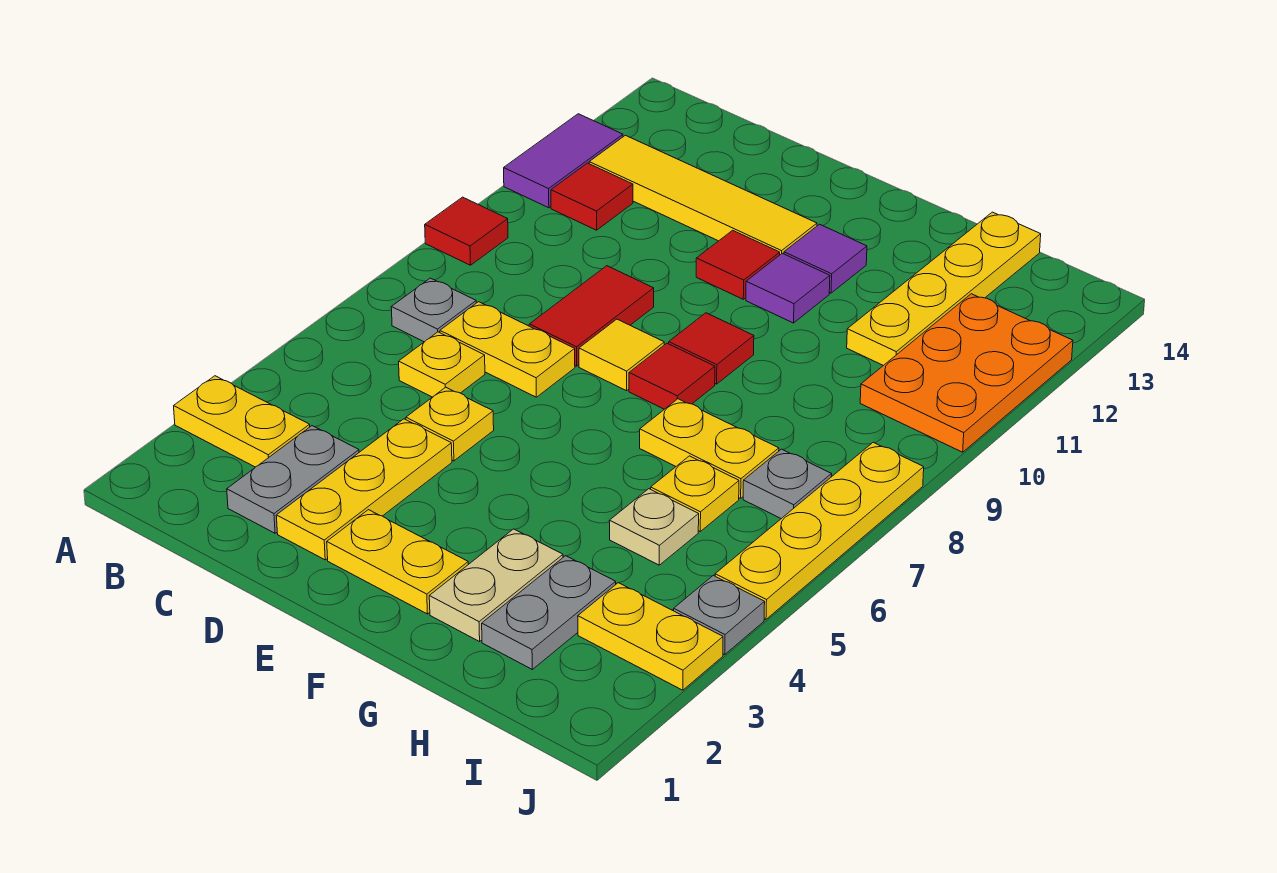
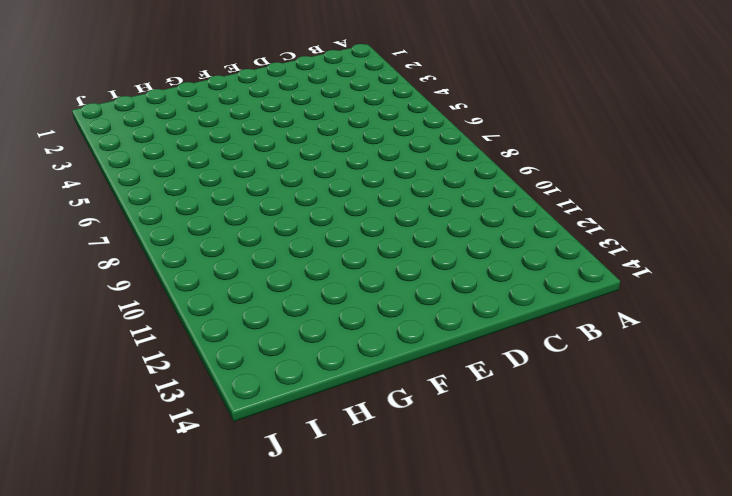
none -> yellow 1x2 plate [174,376,310,467]
none -> red 1x1 tile [425,197,508,265]
none -> purple 1x2 tile [504,114,623,208]
none -> grey 1x1 plate [391,278,476,342]

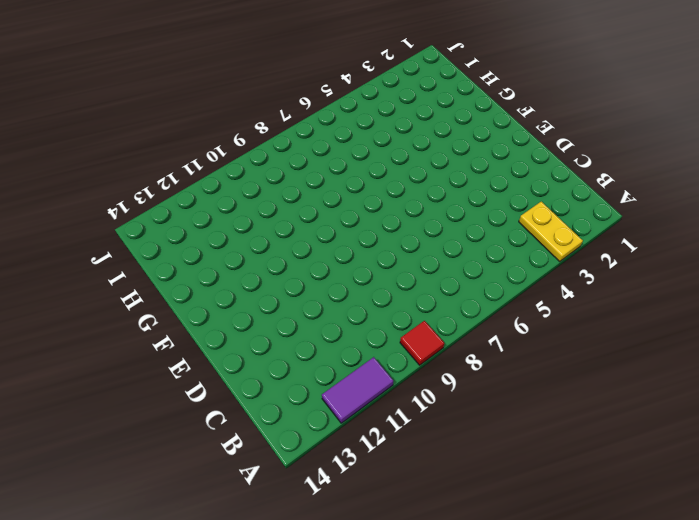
none -> grey 1x1 plate [391,278,476,342]
none -> red 1x1 tile [551,163,633,230]
none -> yellow 1x4 tile [589,135,817,255]
none -> grey 1x2 plate [227,426,359,533]

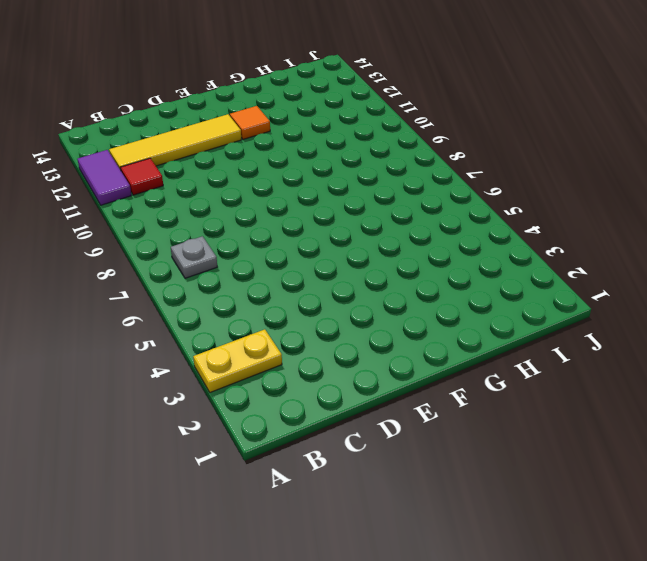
orange 1x1 tile [230,106,270,139] -> purple 1x1 tile [784,224,867,293]
none -> red 1x1 tile [425,197,508,265]
none -> grey 1x2 plate [227,426,359,533]
none -> yellow 1x1 plate [399,332,485,397]
none -> yellow 1x2 plate [440,302,575,397]

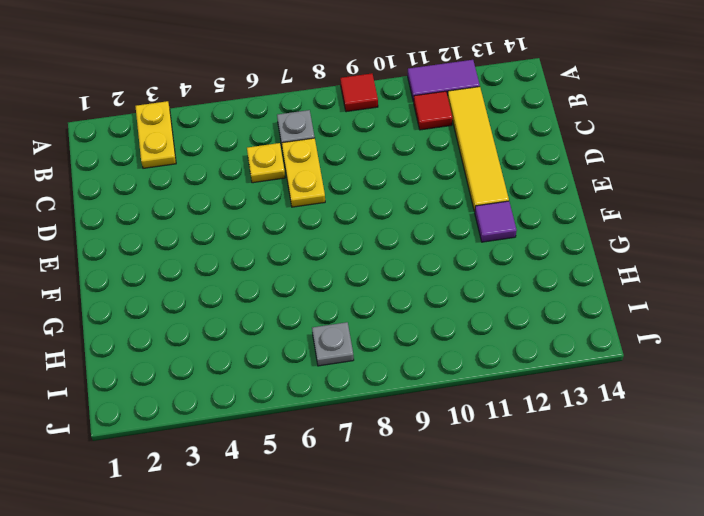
none -> grey 1x2 plate [227,426,359,533]
none -> yellow 1x3 plate [276,419,452,560]
none -> yellow 1x1 plate [406,387,494,461]
none -> red 1x2 tile [529,266,654,366]

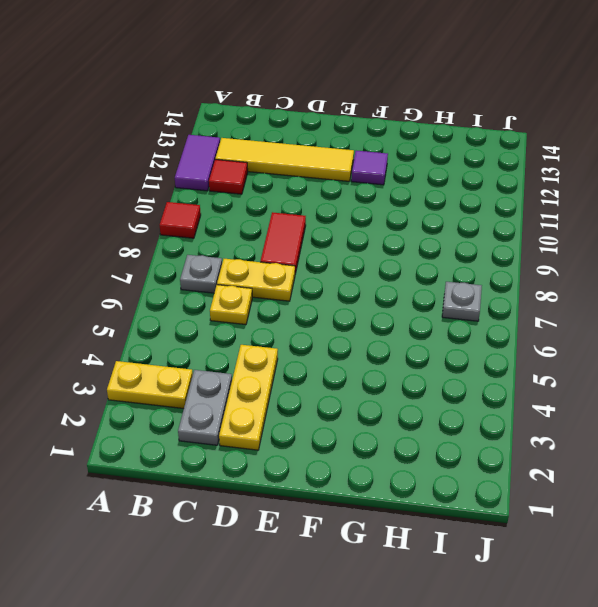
none -> yellow 1x1 plate [406,387,494,461]
none -> yellow 1x2 plate [327,510,468,614]
none -> yellow 1x1 tile [579,319,664,391]
none -> red 1x1 tile [696,230,780,299]

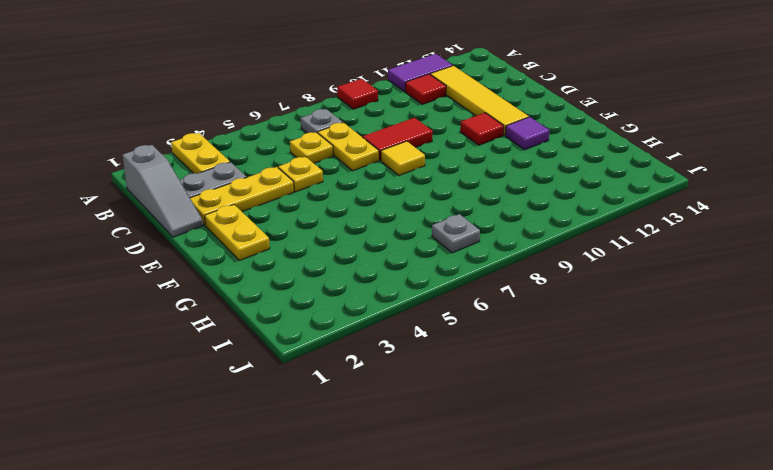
grey 1x3 slope [122,145,203,237] -> none
none -> red 1x1 tile [629,343,715,409]
none -> red 1x1 tile [669,313,754,384]
none -> purple 1x1 tile [746,253,830,323]
none -> tan 1x2 plate [429,529,563,642]

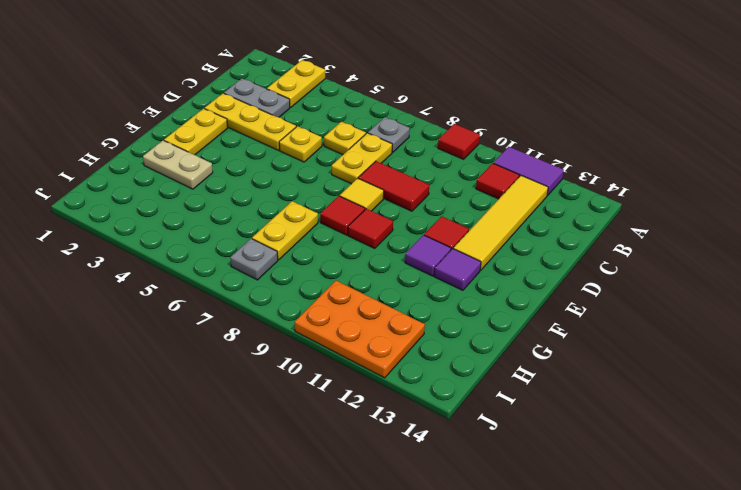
none -> grey 1x2 plate [482,556,616,669]
none -> tan 1x1 plate [609,489,699,565]
none -> yellow 1x1 plate [651,456,739,531]
none -> yellow 1x4 plate [847,212,1041,366]

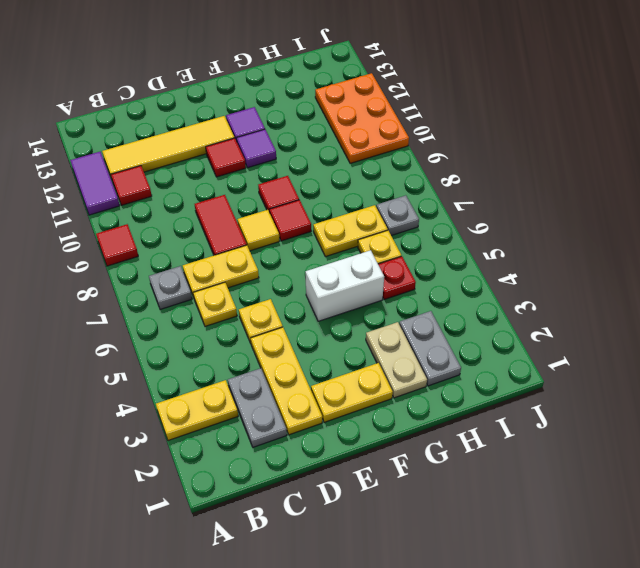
white 1x2 brick [305,250,384,321] -> none
red 1x1 plate [378,256,416,300] -> tan 1x1 plate [609,489,699,565]
none -> yellow 1x4 plate [847,212,1041,366]
none -> yellow 1x2 plate [578,583,723,690]
none -> grey 1x1 plate [674,575,765,655]
none -> yellow 1x4 plate [715,442,924,619]

